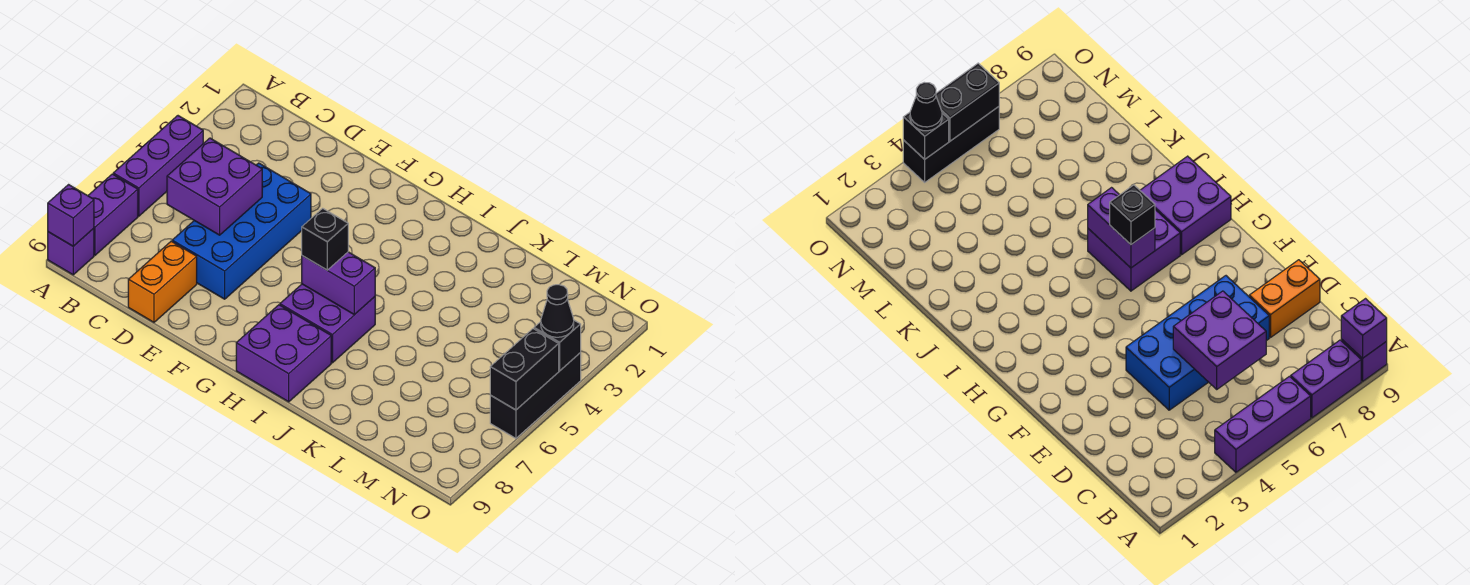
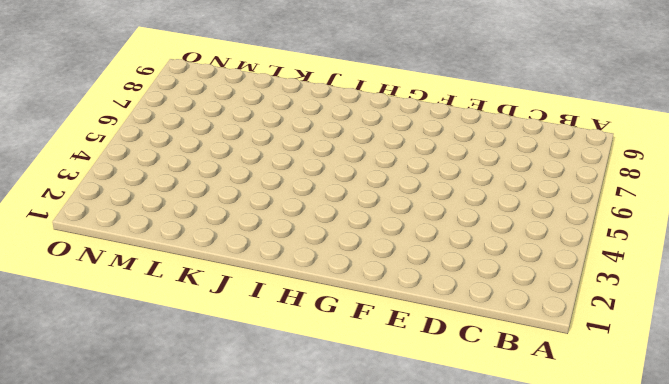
none -> purple 1x3 brick [113,116,203,216]
none -> purple 1x2 brick [88,174,138,255]
none -> purple 1x1 brick [48,228,94,275]

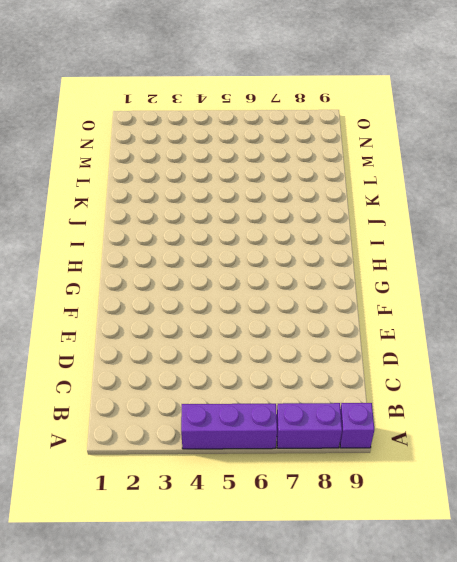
none -> blue 2x4 brick [172,163,311,299]
none -> orange 1x2 brick [128,241,197,322]
none -> purple 2x2 brick [280,284,375,363]

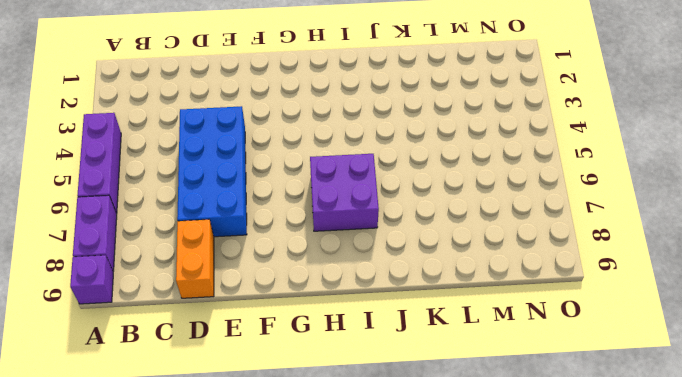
none -> purple 2x2 brick [236,305,331,402]
none -> black 1x3 brick [490,353,581,438]
none -> purple 1x1 brick [48,185,94,246]

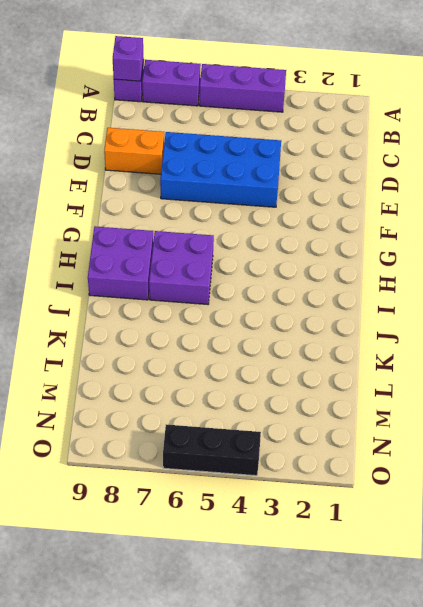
none -> purple 2x2 brick [167,138,262,235]
none -> purple 1x2 brick [302,252,375,315]
none -> black 1x1 brick [534,320,581,371]

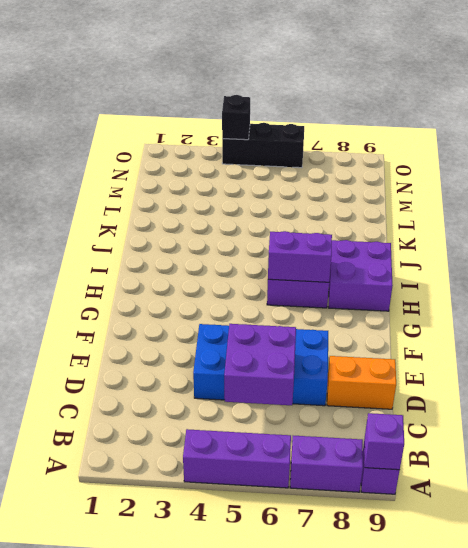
purple 1x2 brick [268,231,332,282] -> purple 1x2 brick turned to [302,252,375,315]
none -> black 1x2 brick [490,329,559,410]
none -> black 1x1 brick [302,208,348,270]
none -> black 1x1 cone [541,285,574,337]

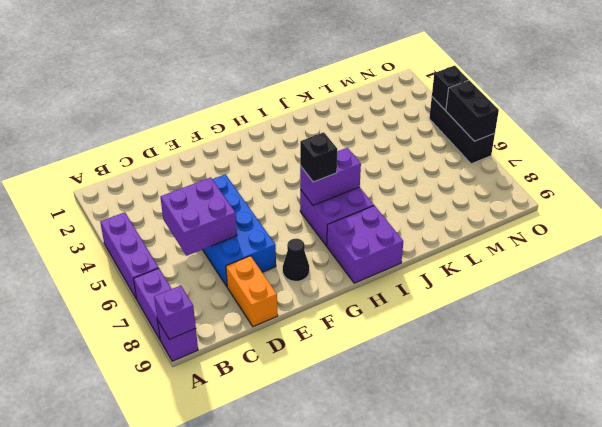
black 1x1 cone [283,239,309,281] -> black 1x1 cone moved to [541,285,574,337]

